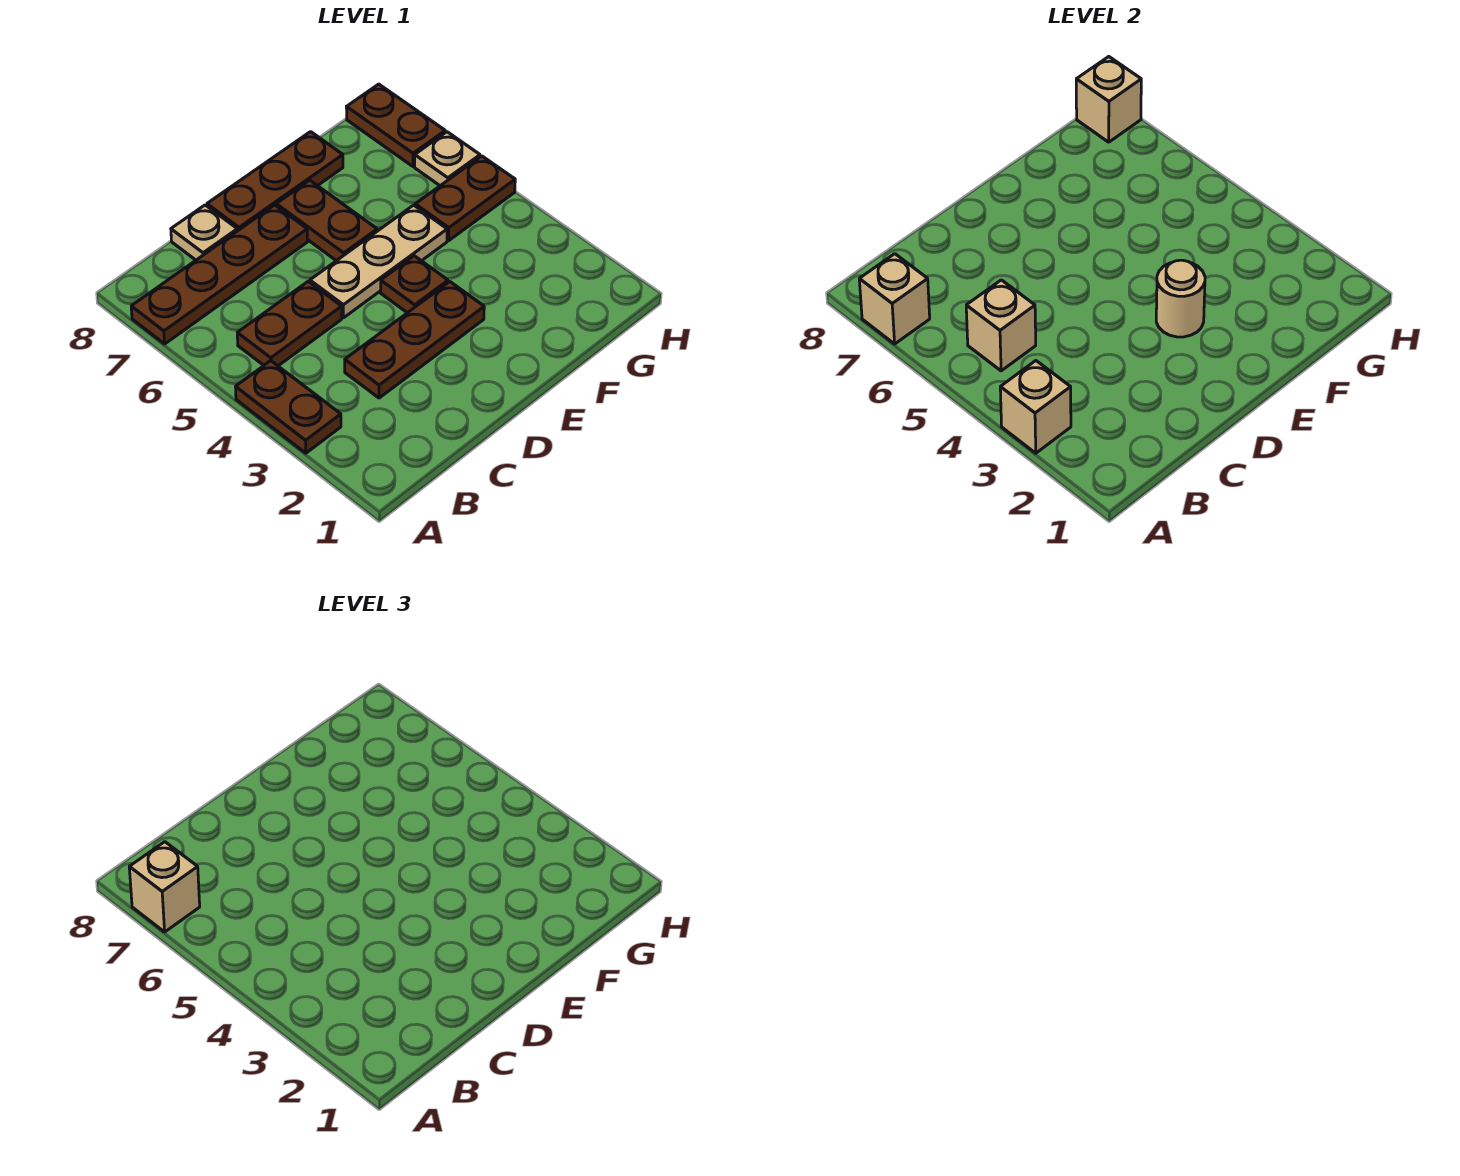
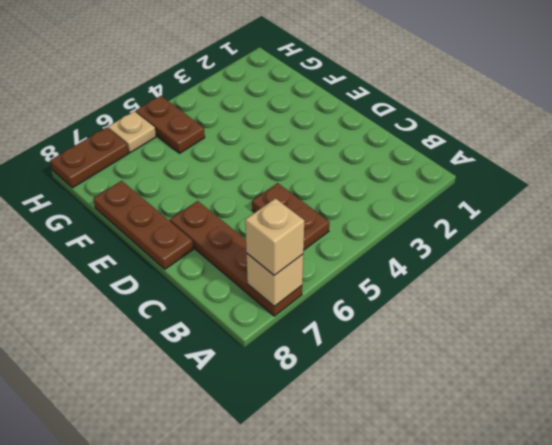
none -> brown 1x2 plate [236,361,341,453]
none -> brown 1x3 plate [345,282,484,398]
none -> tan 1x1 plate [171,205,237,260]

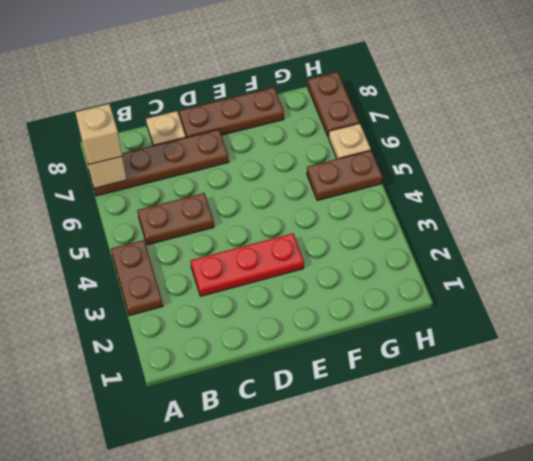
red 1x3 plate [191,233,304,296] -> brown 1x3 plate [345,282,484,398]
none -> tan 1x3 plate [310,205,447,318]
none -> brown 1x1 plate [381,256,448,313]
none -> brown 1x2 plate [276,180,377,261]

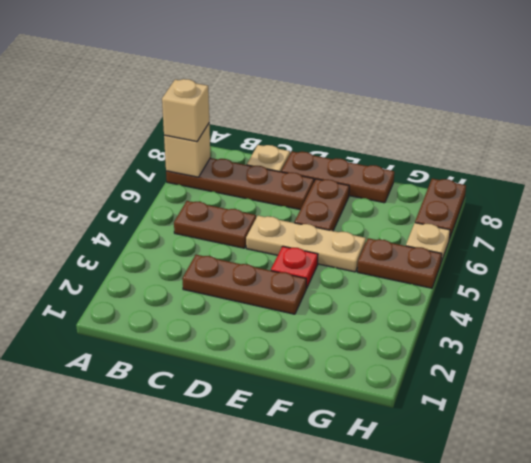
red 1x1 plate [271,246,318,288] -> brown 1x1 plate [381,256,448,313]
none -> brown 1x2 plate [236,361,341,453]
none -> tan 1x1 brick [1000,361,1071,453]
none -> tan 1x1 brick [966,280,1036,371]

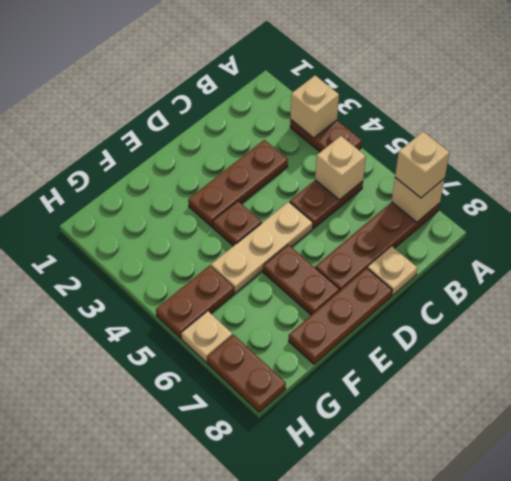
none -> tan 1x1 round brick [1156,260,1205,337]
none -> tan 1x1 brick [1076,57,1141,142]

